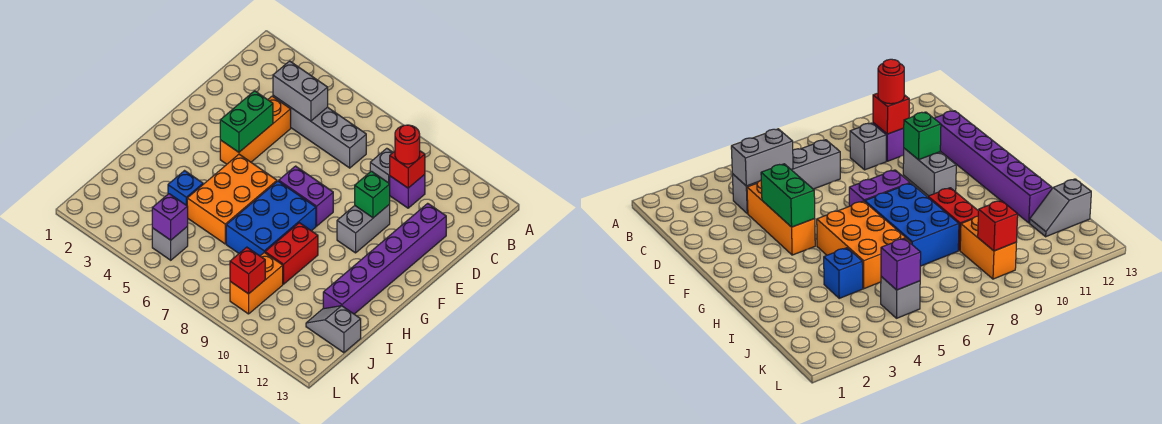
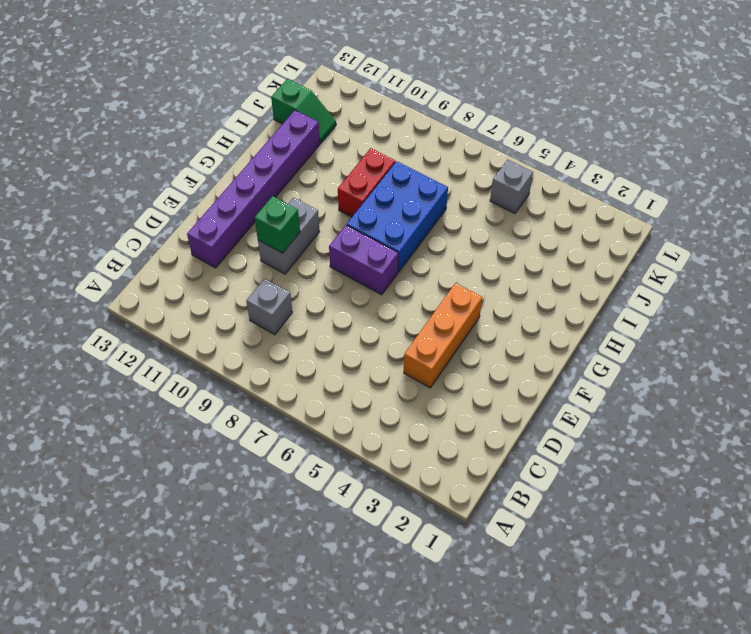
green 1x2 slope [271,79,336,143] -> grey 1x2 slope [306,306,361,353]
none -> grey 1x4 brick [273,96,366,168]
none -> purple 1x1 brick [390,174,425,208]
none -> orange 2x3 brick [187,154,277,244]

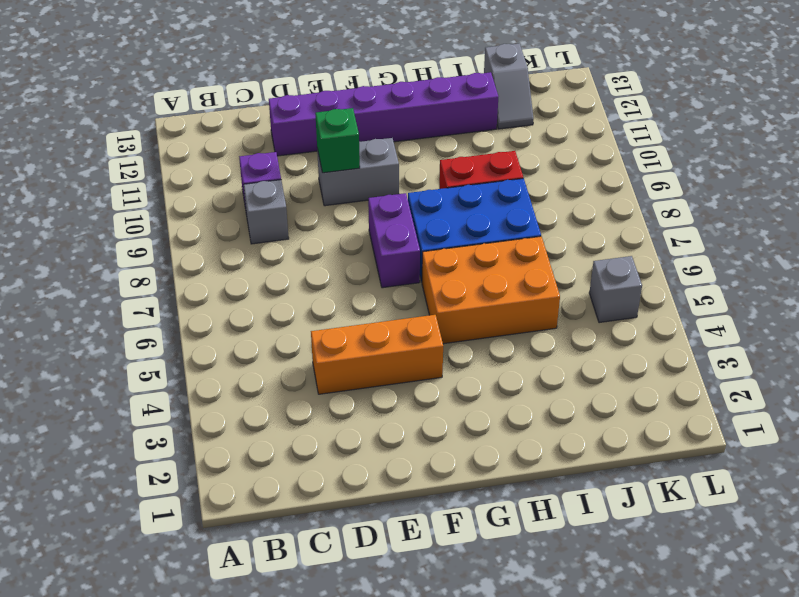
none -> grey 1x4 brick [273,96,366,168]
none -> blue 1x1 brick [168,171,203,205]
none -> orange 1x2 brick [230,252,283,314]

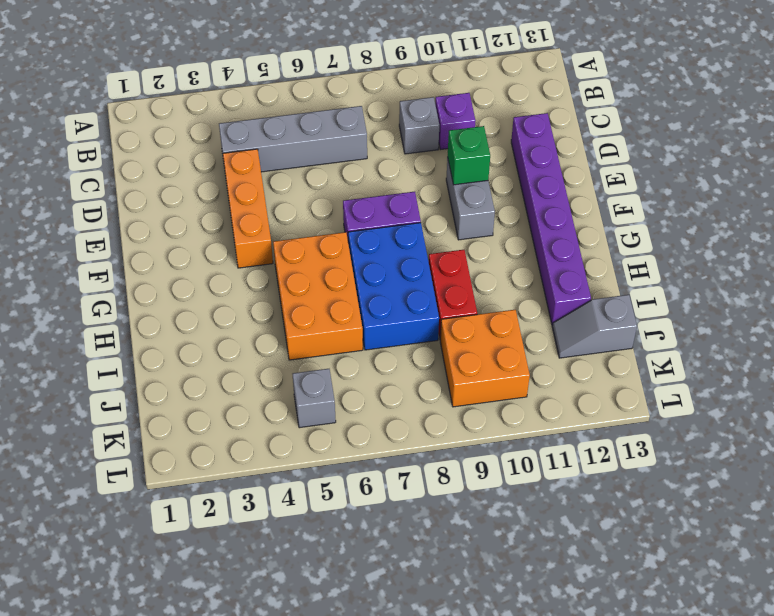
orange 2x2 brick [440,310,530,407] -> orange 1x2 brick [230,252,283,314]
none -> blue 1x1 brick [168,171,203,205]
none -> grey 1x2 brick [273,61,328,121]
none -> red 1x1 brick [390,151,425,188]

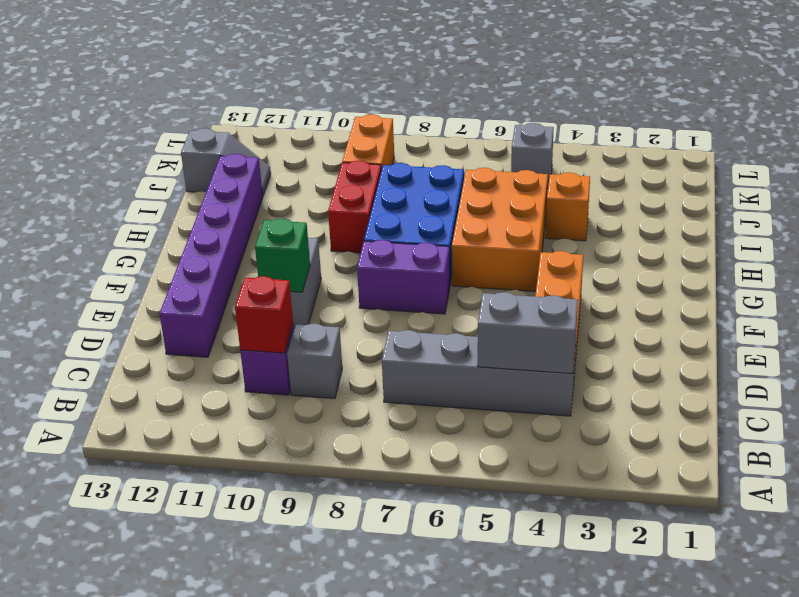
orange 1x1 brick [546,172,590,241] -> blue 1x1 brick [168,171,203,205]
none -> green 1x2 brick [220,91,273,152]
none -> purple 1x1 brick [152,194,188,240]
none -> red 1x1 brick [230,247,265,294]

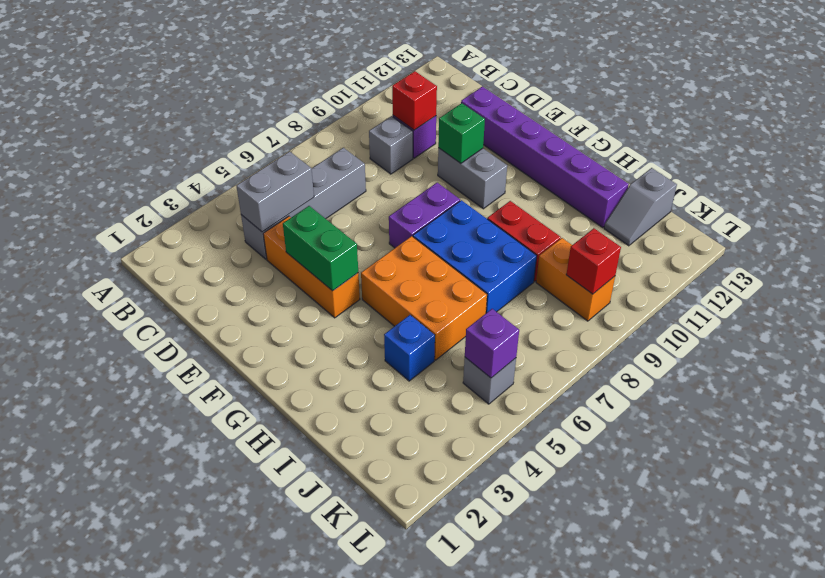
none -> red 1x1 round brick [395,125,420,164]

